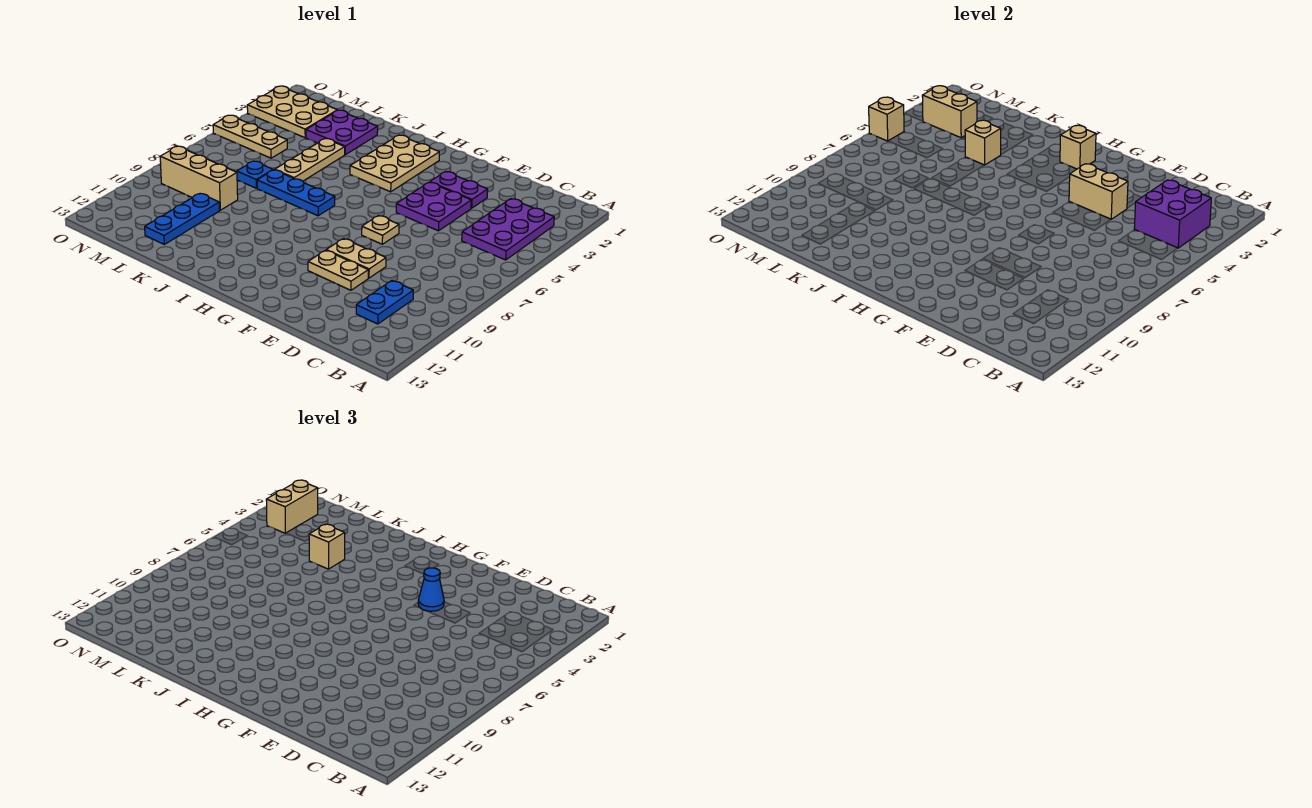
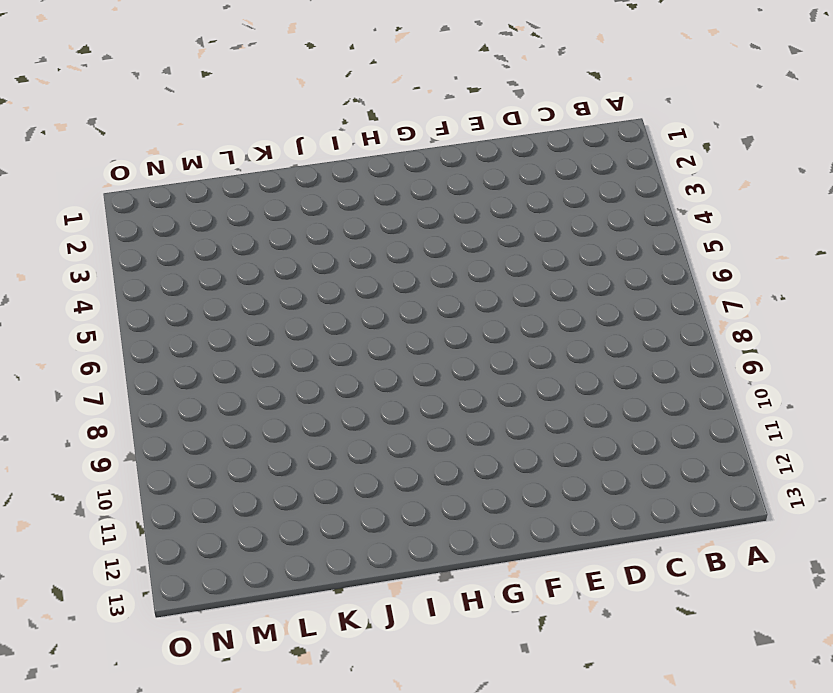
none -> purple 2x3 plate [462,199,554,260]
none -> blue 1x2 plate [356,281,413,324]
none -> purple 1x2 plate [430,172,488,208]

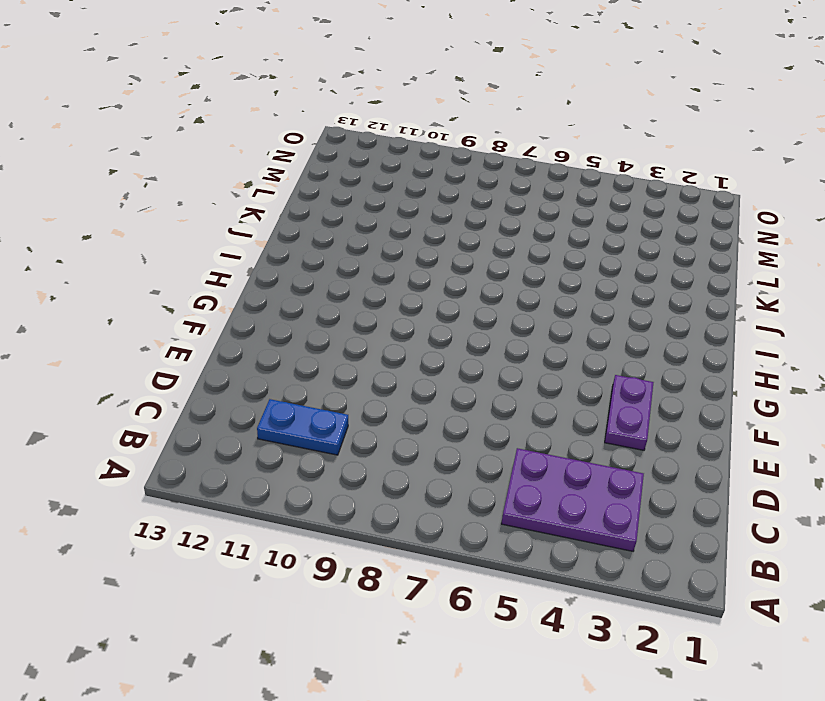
none -> purple 2x2 plate [396,182,471,231]
none -> tan 1x2 plate [326,239,386,278]
none -> tan 1x2 plate [308,250,368,290]

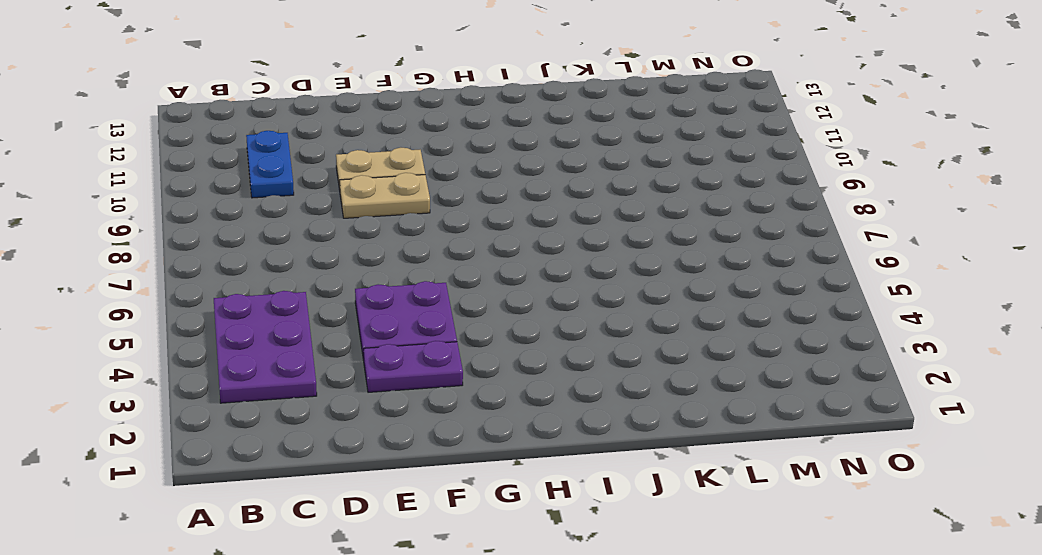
none -> tan 1x1 plate [362,216,399,244]
none -> tan 2x3 plate [350,135,439,192]
none -> blue 1x3 plate [257,170,335,216]

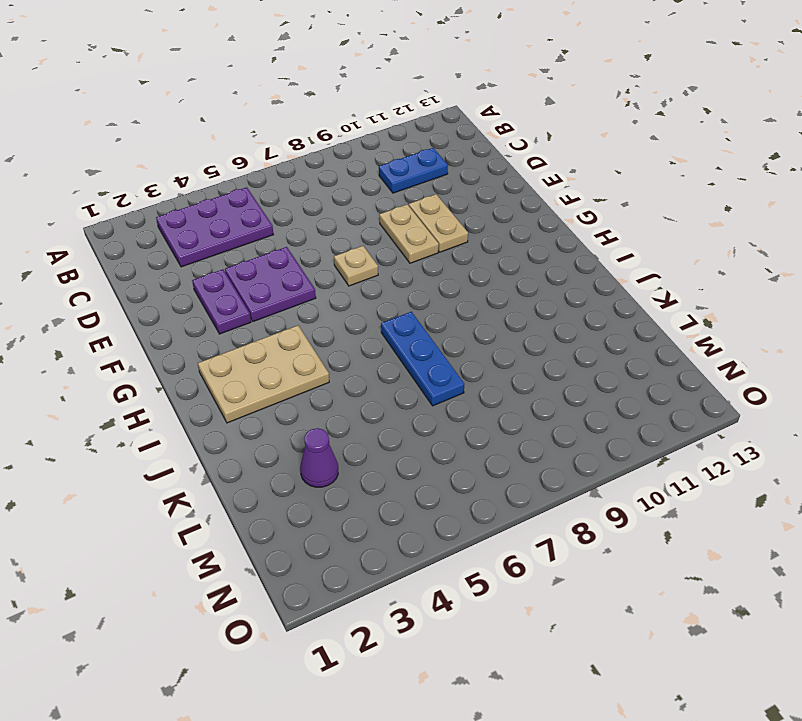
purple 1x1 cone [300,428,338,487] -> purple 2x2 plate [306,110,378,155]
none -> tan 1x3 plate [275,139,345,181]
none -> blue 1x1 plate [237,161,273,188]
none -> tan 1x3 brick [160,146,238,210]

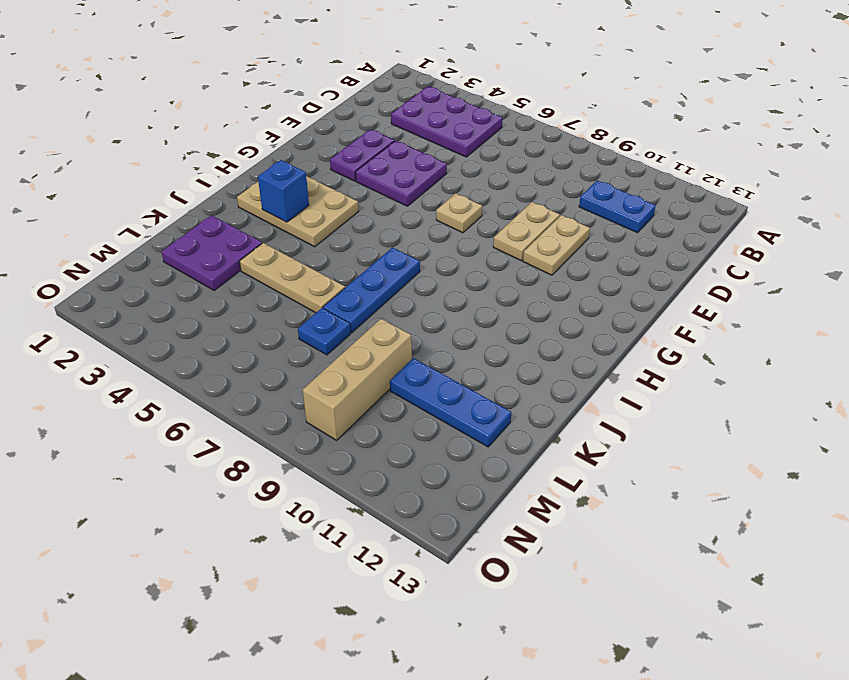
blue 1x1 brick [258,160,309,222] -> none
none -> tan 2x3 plate [247,86,337,138]
none -> tan 1x3 plate [213,115,287,158]
none -> purple 2x2 brick [1134,180,1211,248]

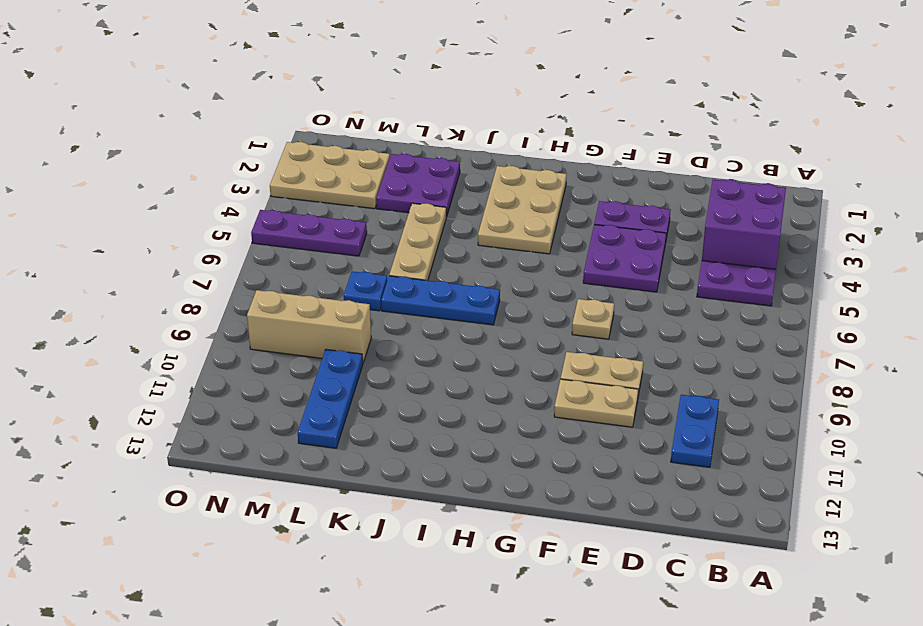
purple 1x3 plate [251,210,367,256] -> tan 1x3 plate [213,115,287,158]
none -> tan 1x2 brick [1069,164,1128,219]
none -> tan 1x1 brick [1060,125,1096,169]
none -> tan 1x1 brick [965,120,1001,165]

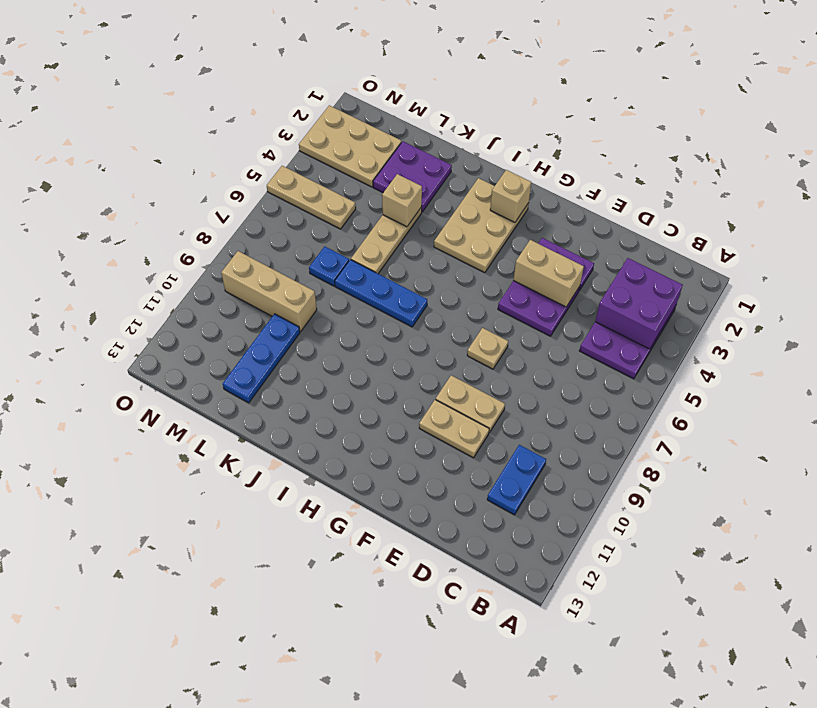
none -> tan 1x2 brick [922,86,977,138]
none -> tan 1x1 brick [869,97,904,141]
none -> blue 1x1 cone [418,568,444,611]

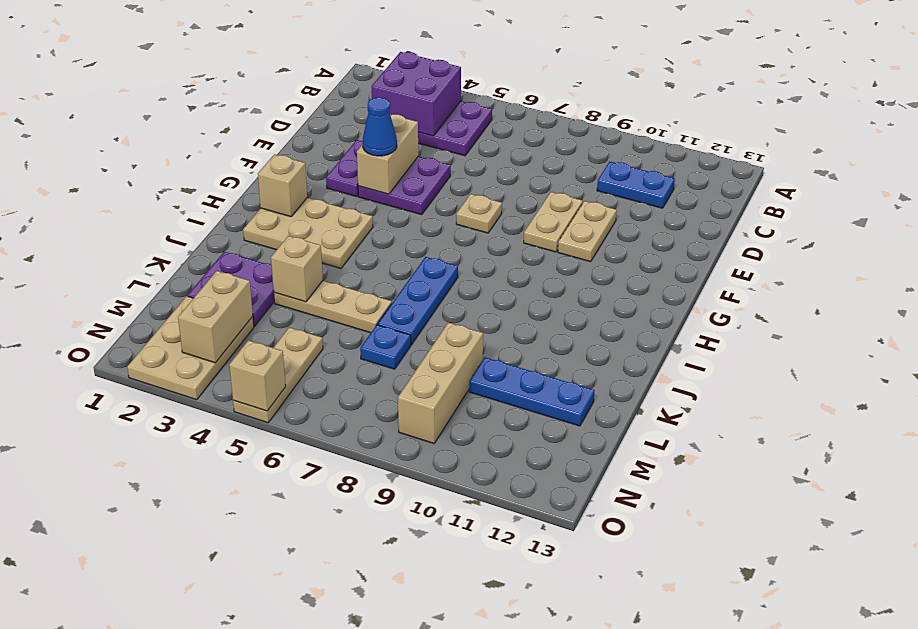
none -> tan 1x1 brick [309,524,345,569]
none -> tan 1x2 brick [266,480,318,533]

